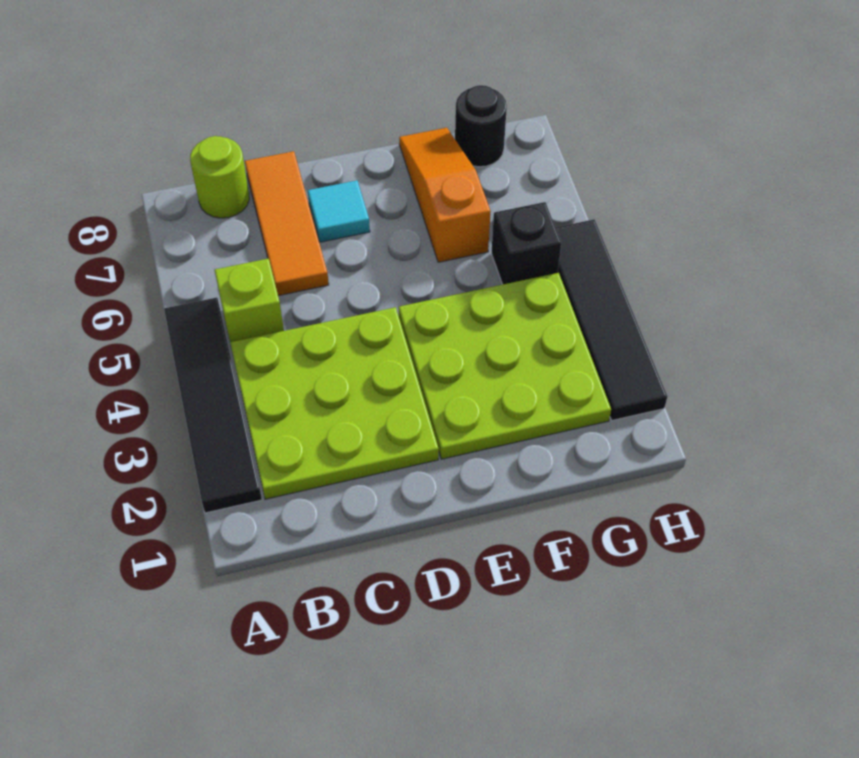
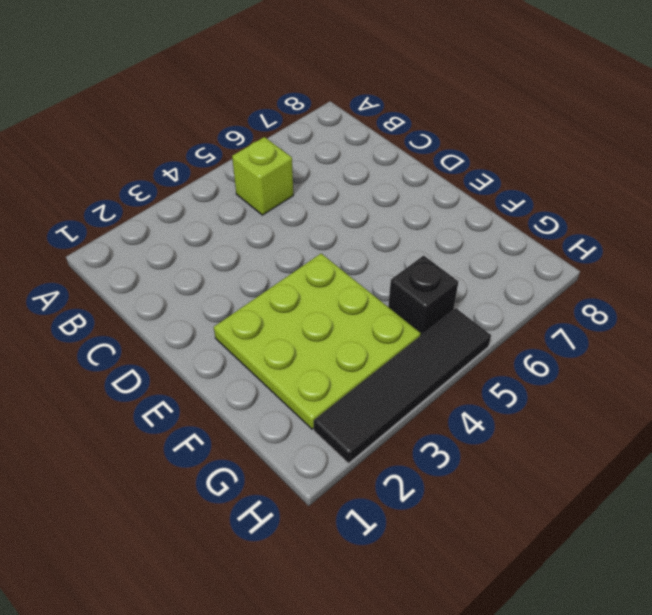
none -> black 1x4 tile [164,298,262,513]
none -> lime 3x3 plate [230,307,439,499]

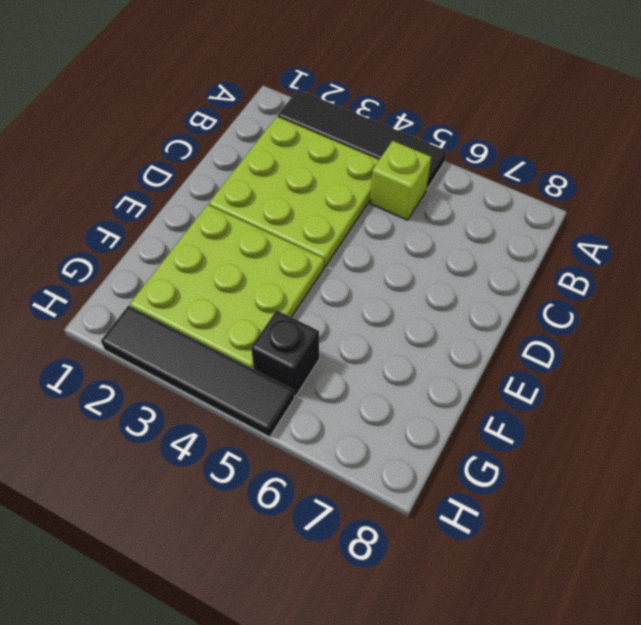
none -> lime 1x1 round brick [190,136,249,218]
none -> orange 1x3 tile [245,151,329,296]

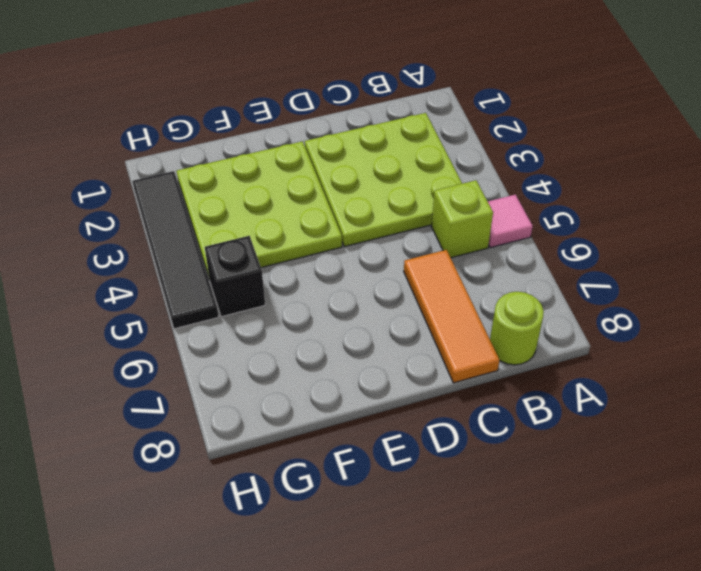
pink 1x1 tile [488,195,533,248] -> black 1x4 tile [164,298,262,513]
none -> cyan 1x1 tile [308,180,370,242]
none -> orange 1x3 slope [399,128,491,262]

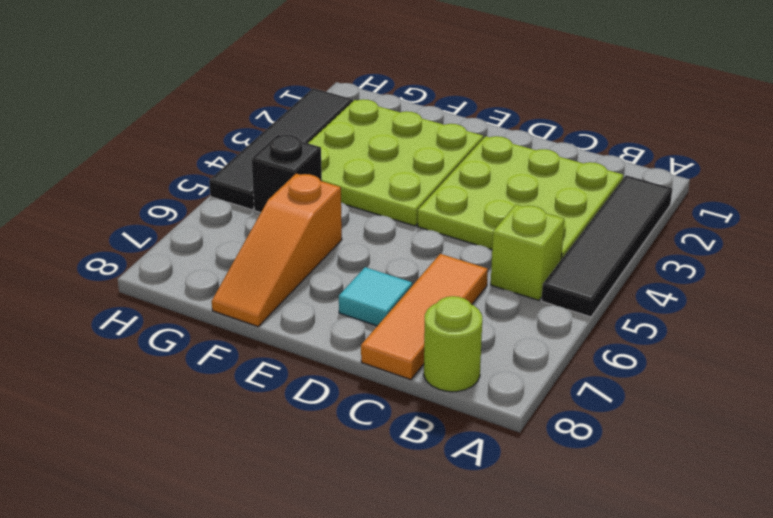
none -> black 1x1 round brick [455,85,507,167]

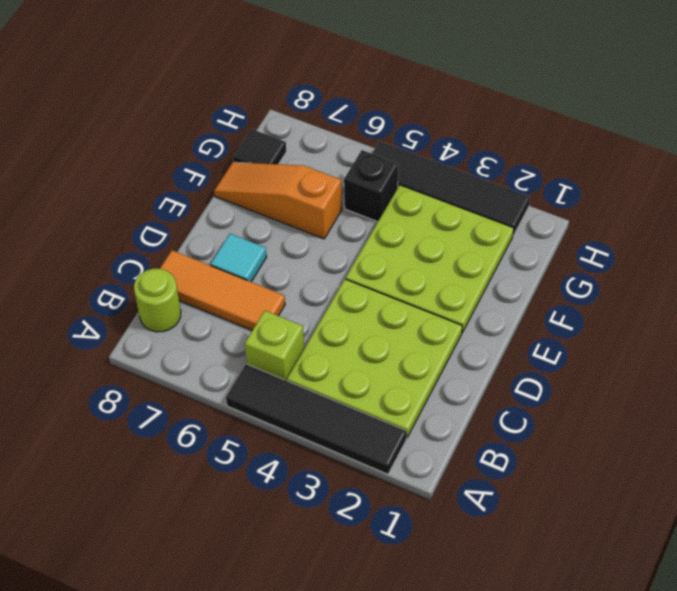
black 1x1 tile [233,129,286,164] -> black 1x1 round brick [455,85,507,167]

